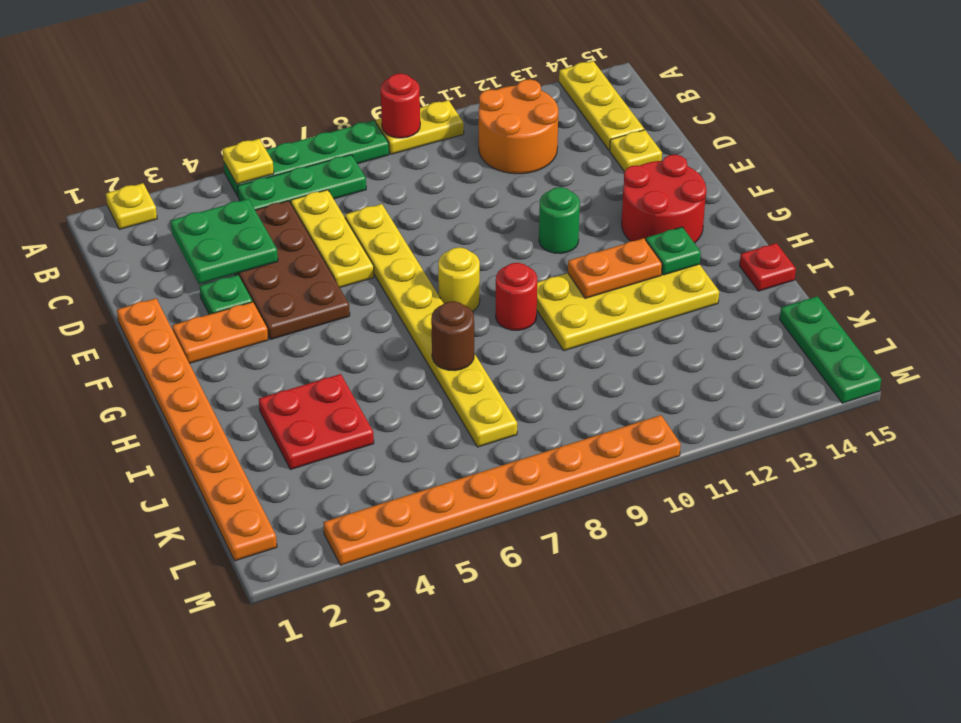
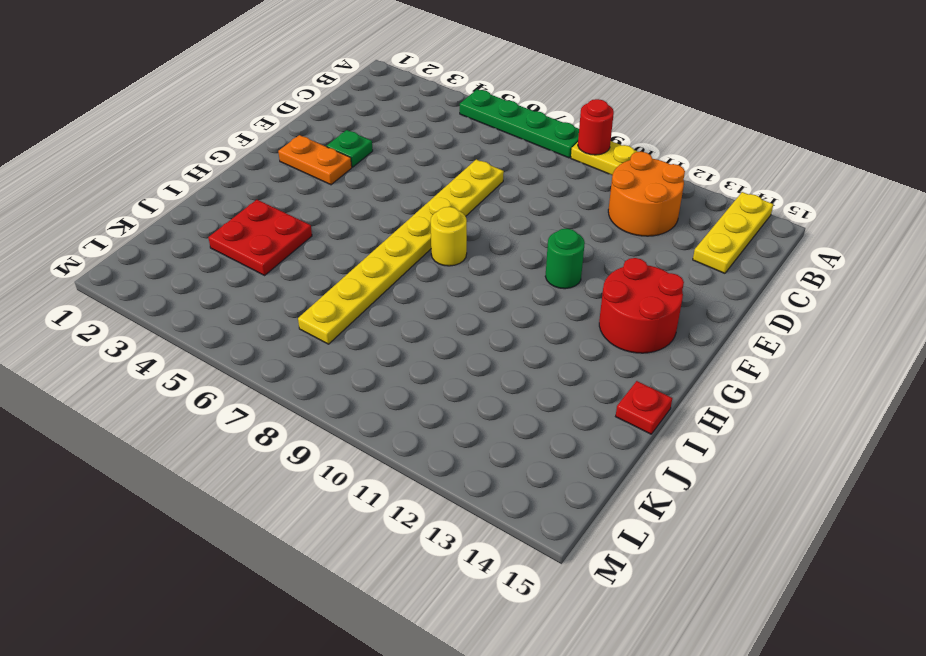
none -> yellow 1x1 plate [106,183,157,229]
none -> green 1x3 plate [238,155,366,210]
none -> brown 2x4 plate [235,201,350,340]

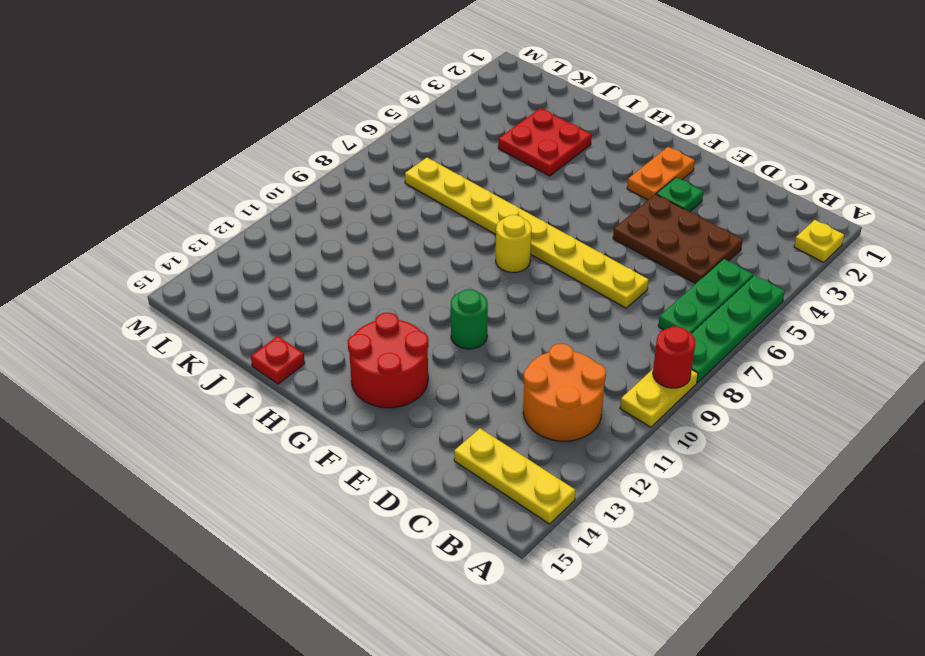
brown 2x3 plate [613,194,743,284] -> brown 2x4 plate [235,201,350,340]
none -> yellow 1x3 plate [291,190,374,287]
none -> yellow 1x1 plate [610,130,662,172]
none -> orange 1x8 plate [117,298,277,561]

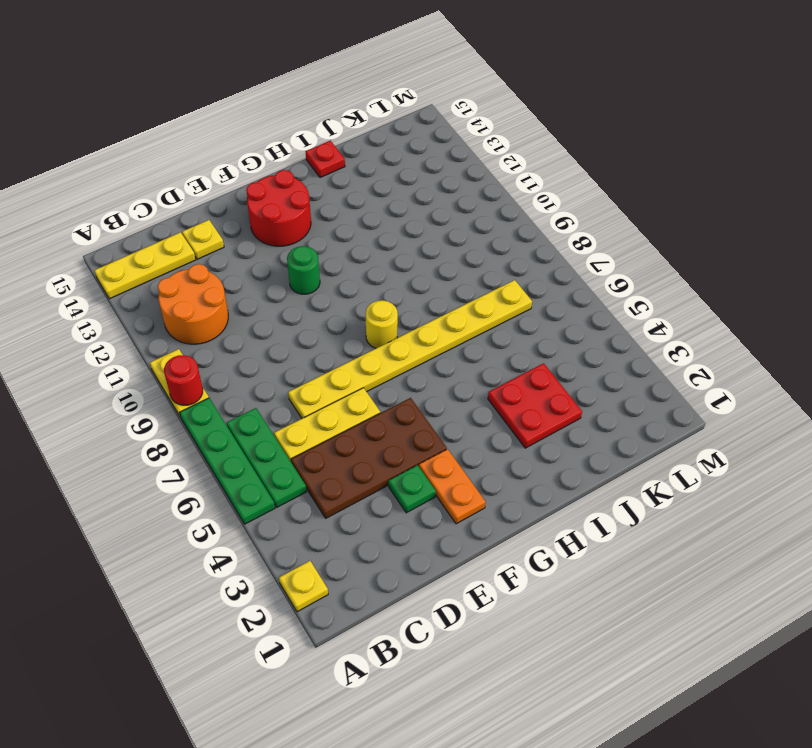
none -> orange 1x8 plate [117,298,277,561]
none -> red 1x1 round brick [496,263,537,330]
none -> yellow 2x4 plate [537,264,719,351]

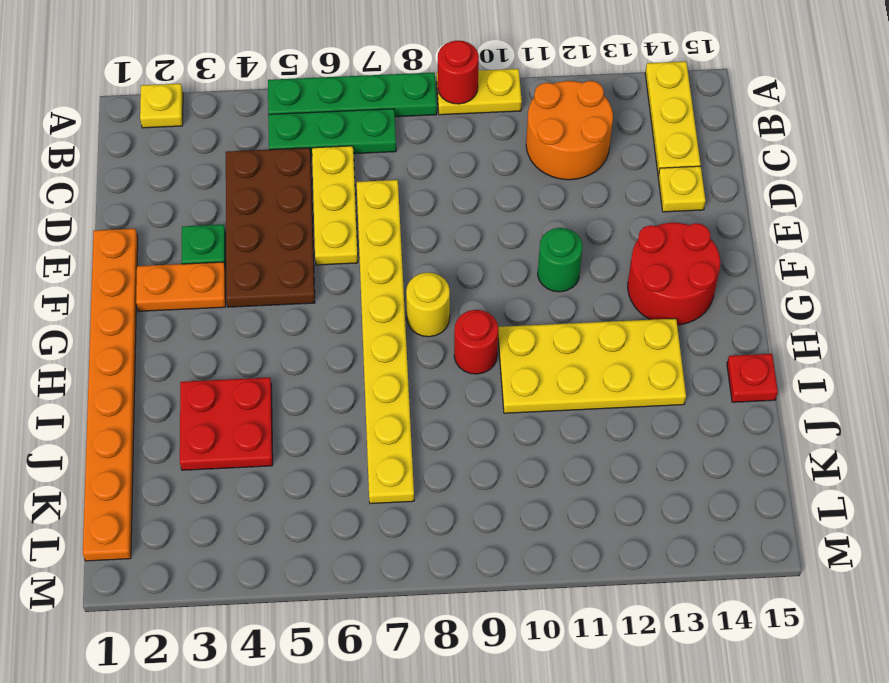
none -> green 1x3 plate [780,296,881,403]
none -> orange 1x8 plate [323,415,681,565]
none -> yellow 1x1 plate [223,139,274,184]

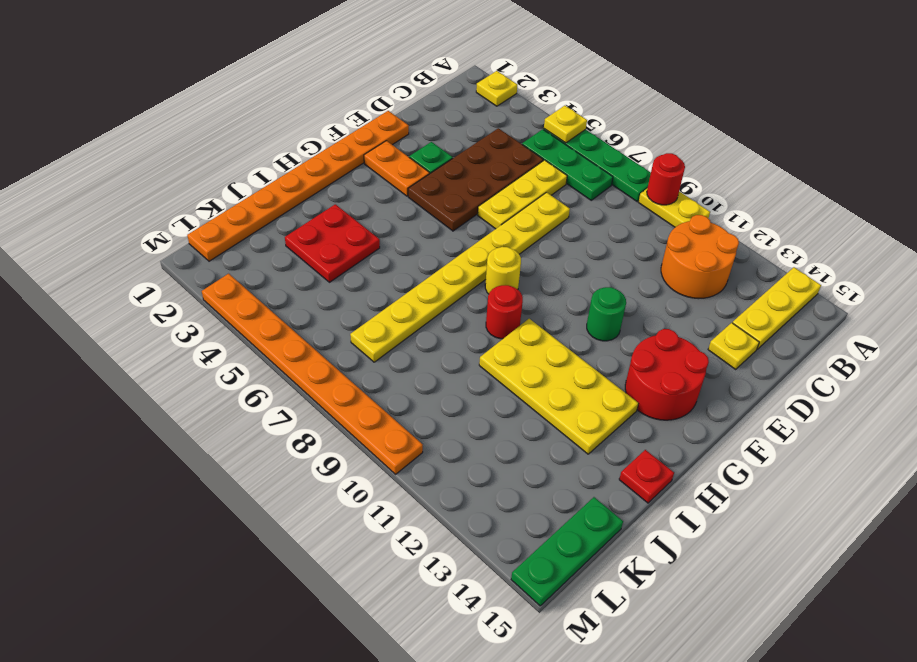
none -> green 2x2 plate [171,199,278,284]
none -> orange 1x2 plate [568,238,662,298]
none -> green 1x1 plate [646,227,701,275]

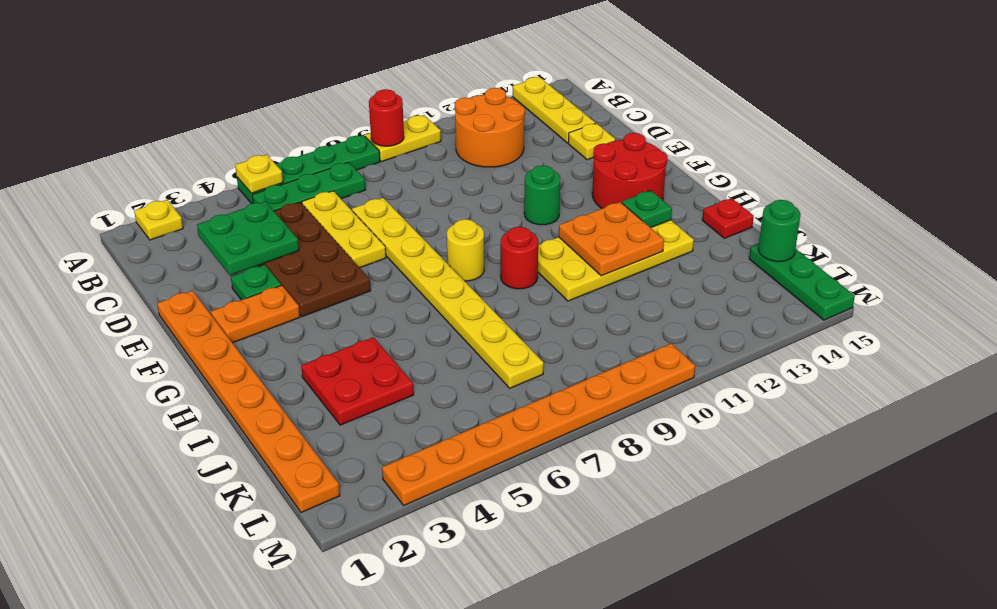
orange 2x2 plate [559,202,664,276] -> orange 1x2 plate [568,238,662,298]
green 1x1 round brick [758,200,801,262] -> none
none -> brown 1x1 round brick [431,301,474,371]

